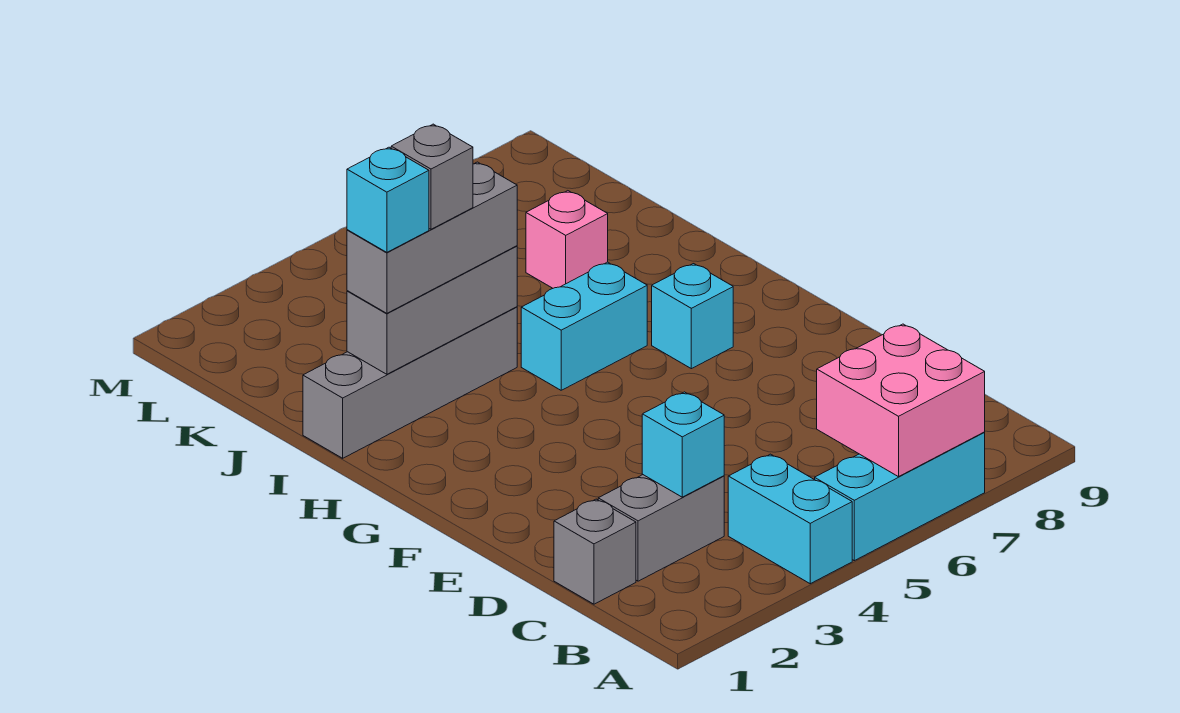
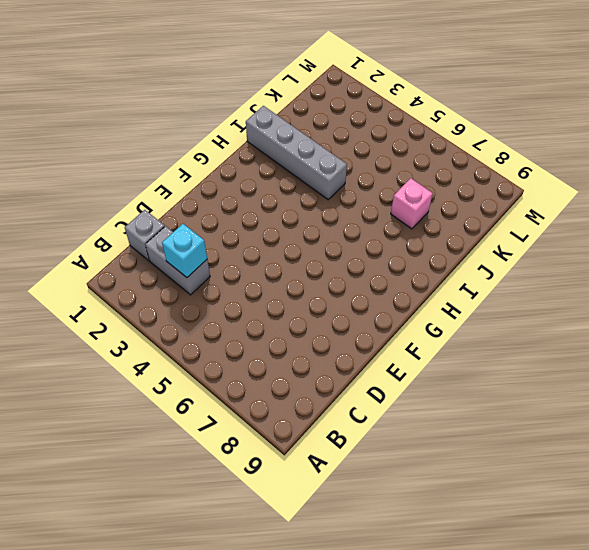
none -> cyan 1x2 brick [728,454,852,584]
none -> cyan 1x3 brick [815,432,985,561]
none -> cyan 1x1 brick [652,264,733,369]

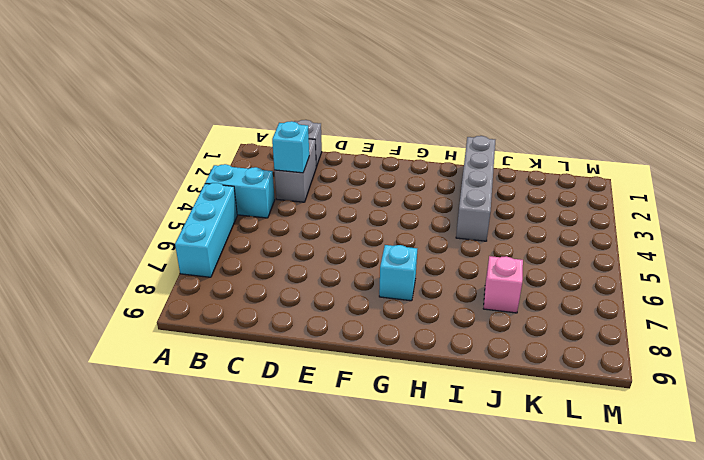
none -> cyan 1x2 brick [521,262,647,390]
none -> pink 2x2 brick [817,324,985,477]
none -> grey 1x3 brick [347,246,517,374]

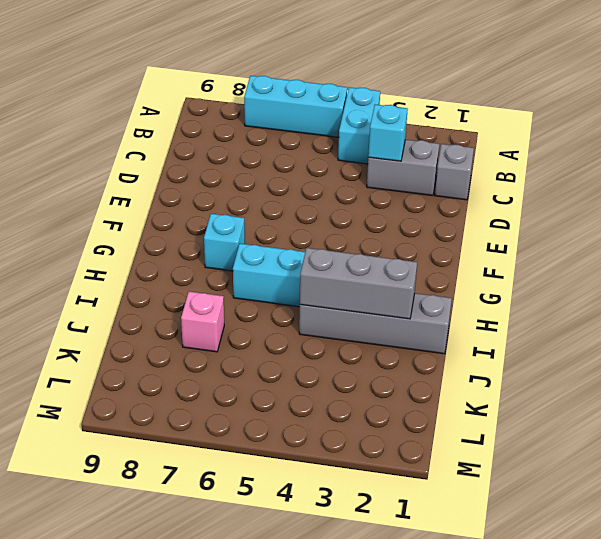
none -> pink 2x2 brick [817,324,985,477]
none -> grey 1x3 brick [347,162,517,313]
none -> cyan 1x1 brick [347,147,429,252]

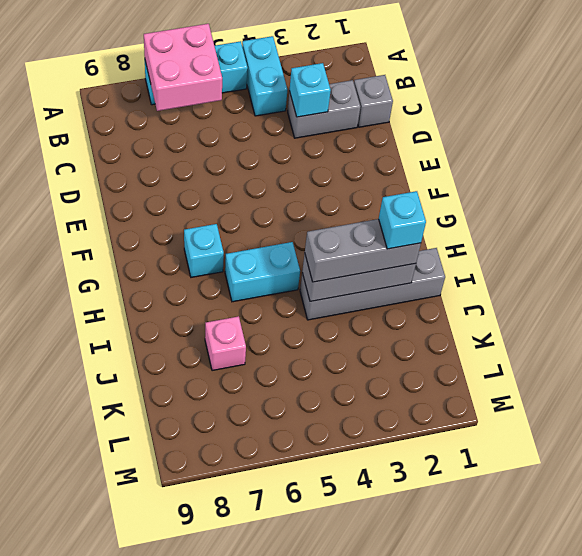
none -> grey 1x1 brick [391,124,473,229]

